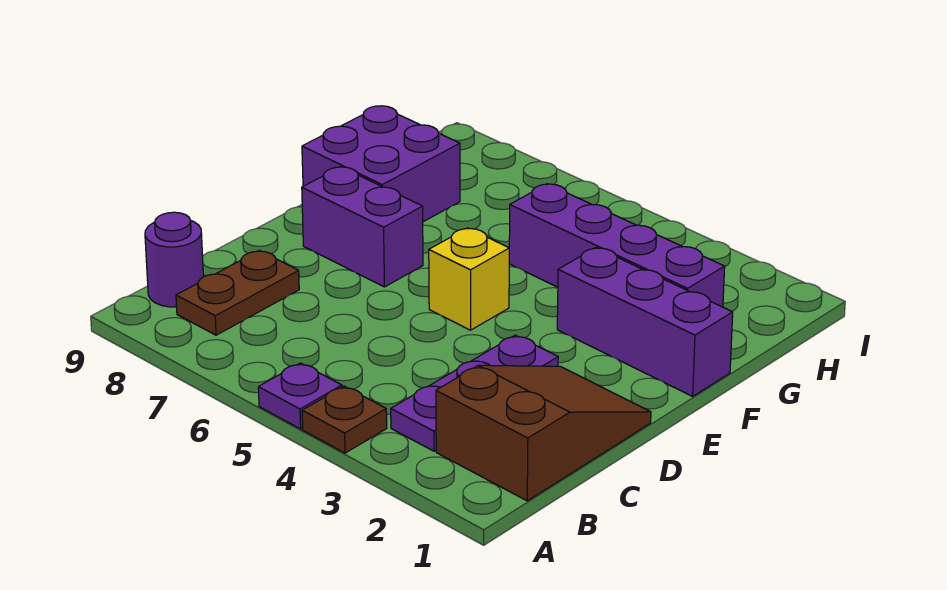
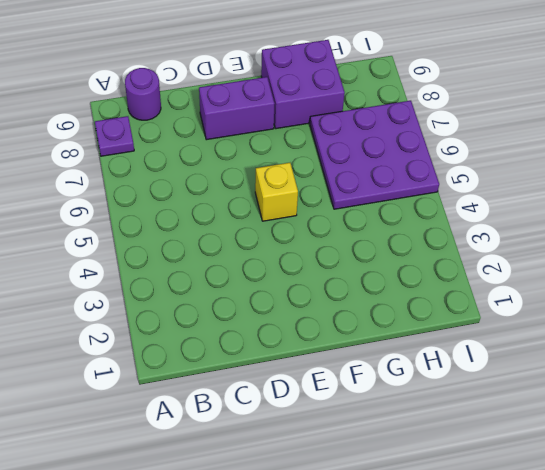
purple 1x1 plate [95,116,134,156] -> purple 1x1 plate moved to [258,363,342,429]
purple 1x2 brick [199,77,275,140] -> purple 1x2 brick turned to [302,167,423,287]
purple 3x3 plate [310,101,439,209] -> purple 1x4 brick [509,184,725,307]
none -> brown 1x1 plate [302,386,387,453]
none -> brown 2x3 slope [436,365,651,501]

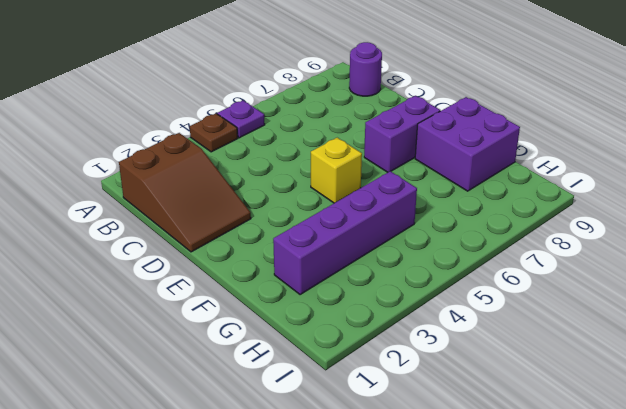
none -> purple 1x3 plate [391,335,558,451]
none -> brown 1x2 plate [176,251,299,335]

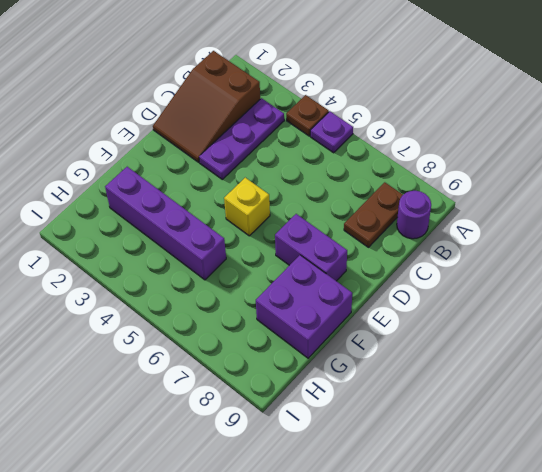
none -> purple 1x3 brick [557,247,733,396]

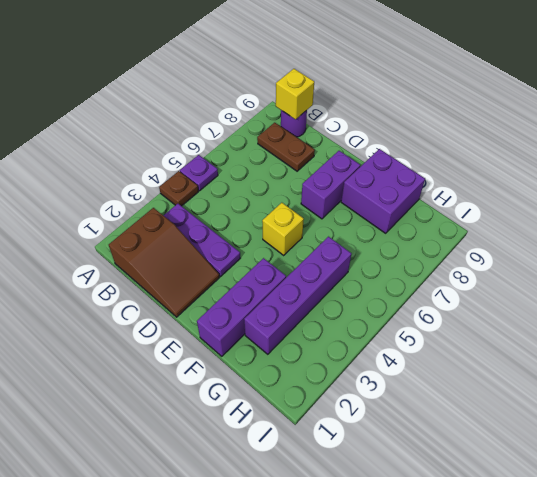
yellow 1x1 brick [276,69,314,119] -> none

